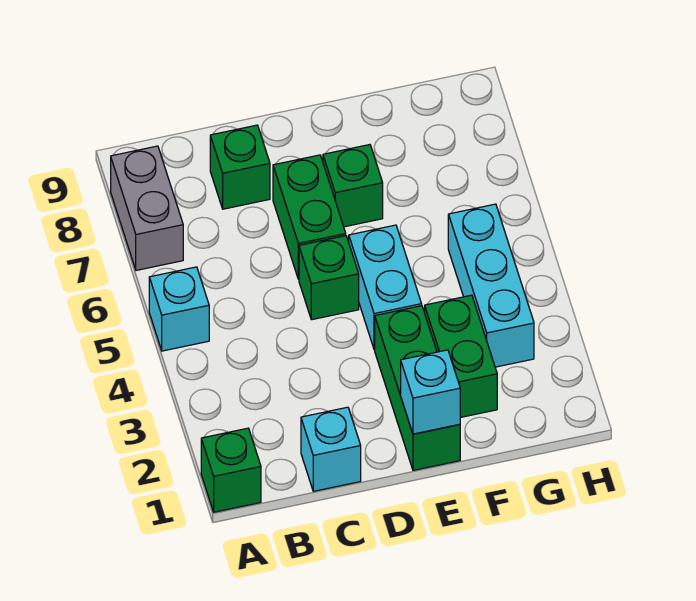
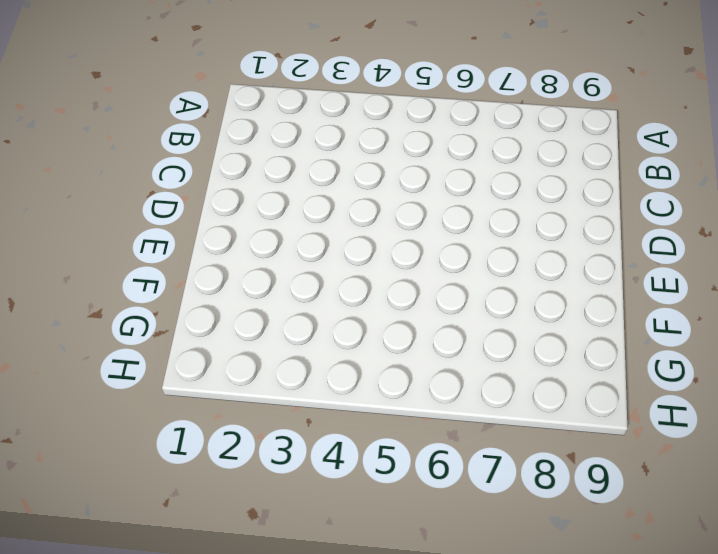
none -> green 1x1 brick [201,428,261,512]
none -> cyan 1x1 brick [149,267,209,351]
none -> grey 1x2 brick [111,146,183,270]

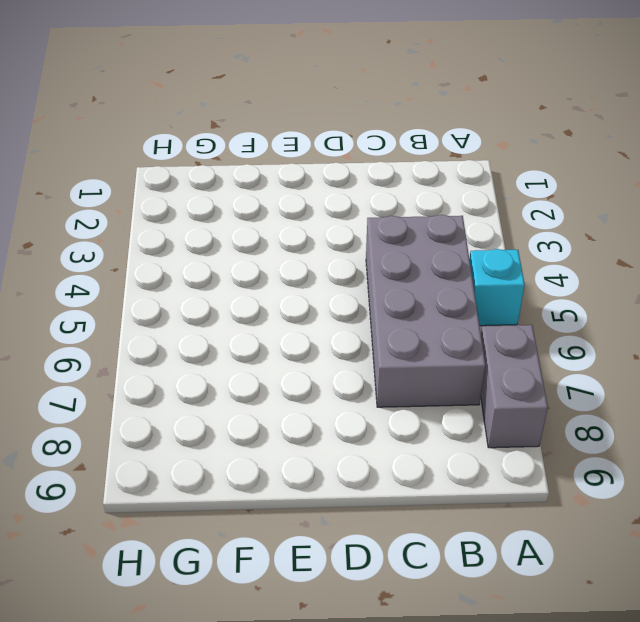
grey 2x4 brick [366,215,485,407] -> none
none -> green 1x1 brick [201,428,261,512]
none -> cyan 1x1 brick [301,407,361,491]
none -> green 1x1 brick [210,125,270,209]

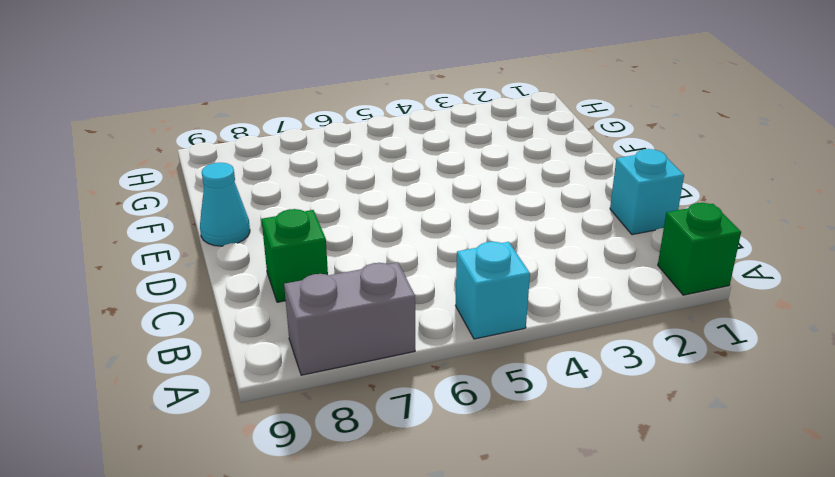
cyan 1x1 cone [200,163,250,246] -> none
none -> green 1x1 brick [299,236,359,320]
none -> green 1x2 brick [273,155,346,279]
none -> green 1x3 brick [375,306,460,470]

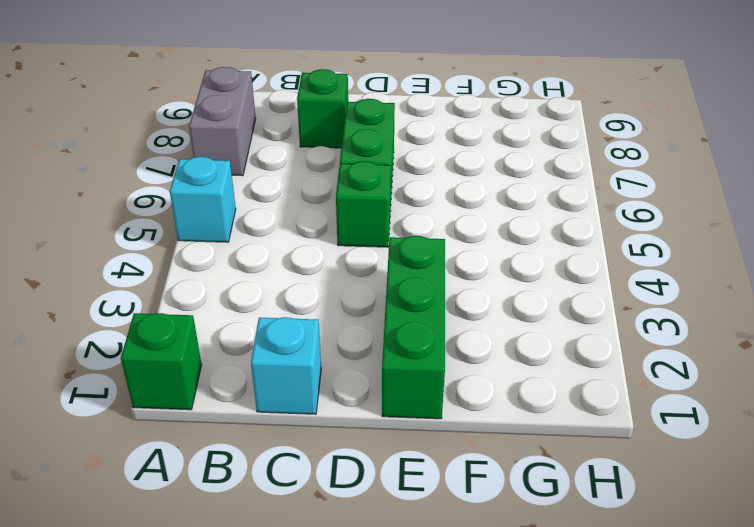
none -> cyan 1x2 brick [349,225,422,350]
none -> green 1x1 brick [323,145,383,227]
none -> green 1x2 brick [425,295,497,418]

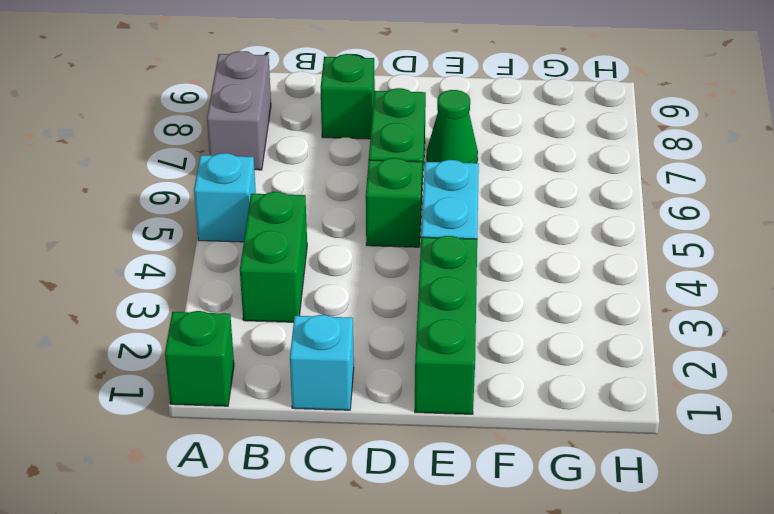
green 1x2 brick [240,192,307,322] -> green 1x2 brick moved to [425,295,497,418]
green 1x1 cone [427,90,478,163] -> green 1x1 brick [323,145,383,227]
none -> cyan 1x3 brick [448,204,534,367]
none -> cyan 1x1 brick [401,350,460,434]

